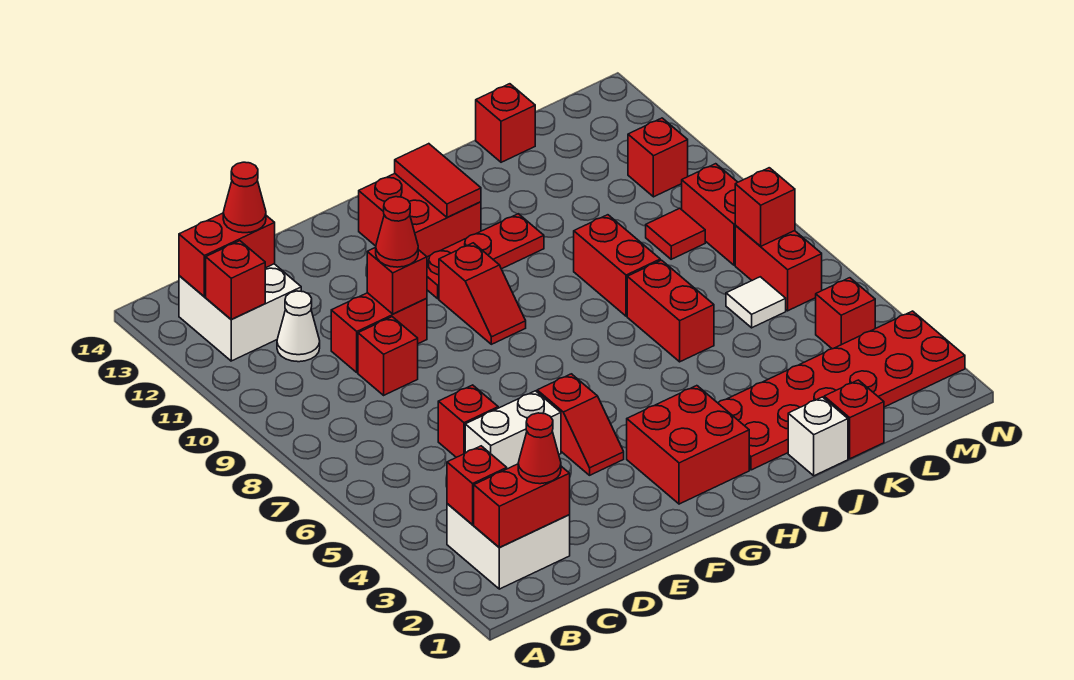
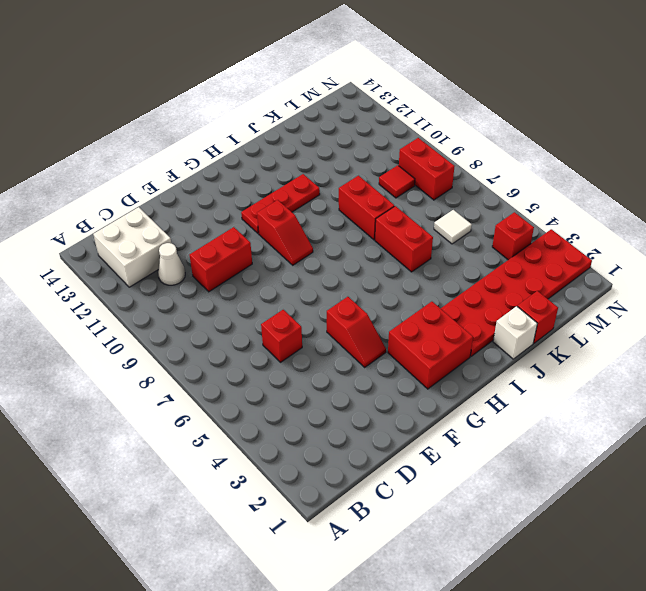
none -> white 2x2 brick [447,504,570,589]
none -> white 1x2 brick [465,391,561,469]
none -> red 1x1 brick [358,317,418,395]
none -> red 2x2 brick [359,174,481,257]

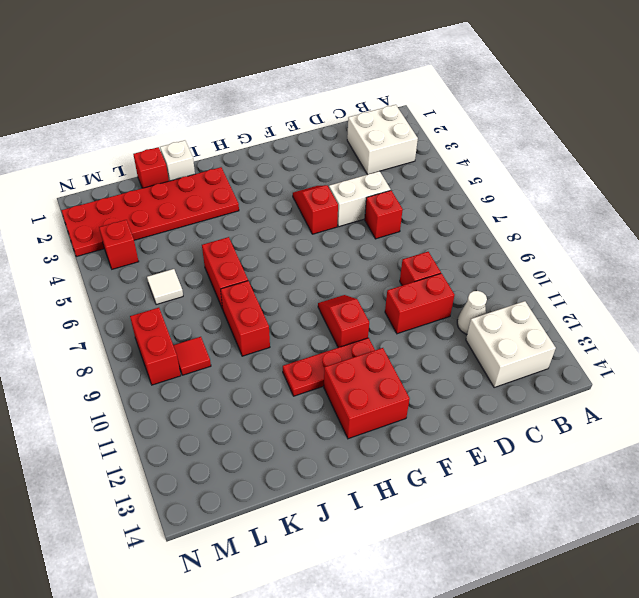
none -> red 2x2 brick [627,386,749,504]
none -> red 1x1 brick [476,84,535,162]
none -> red 1x2 brick [735,225,822,311]
none -> red 1x1 brick [628,118,688,197]

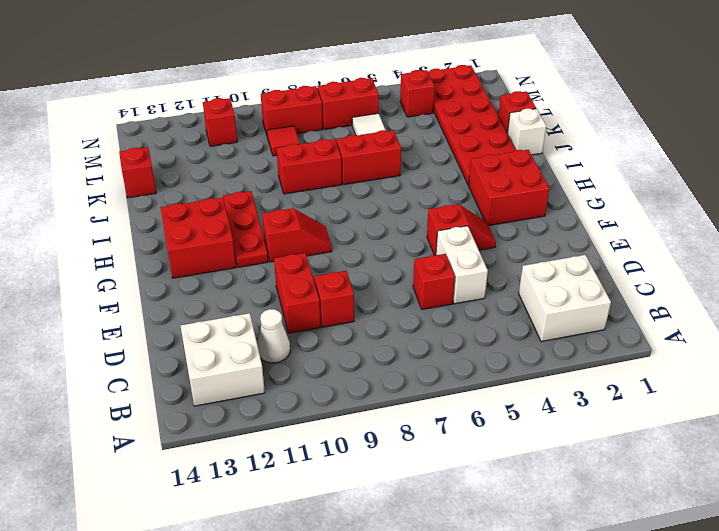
none -> red 1x2 brick [474,464,570,547]
none -> red 1x1 brick [447,446,507,525]
none -> red 1x1 brick [206,241,265,320]
none -> red 1x2 brick [179,213,275,297]

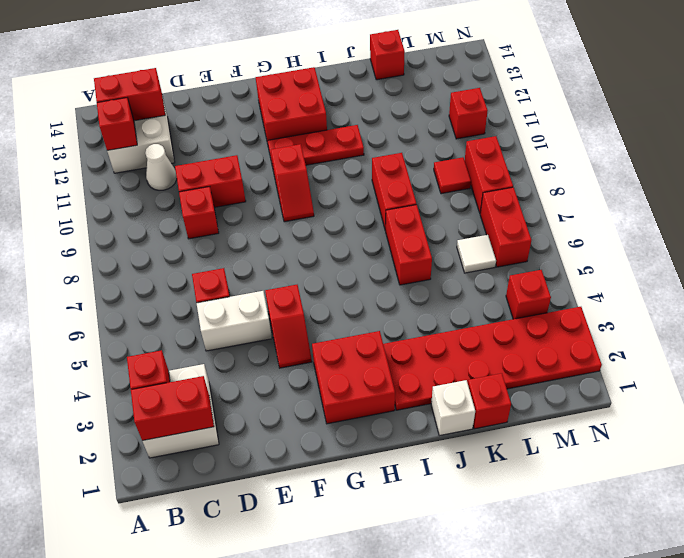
none -> red 1x1 brick [367,247,427,314]
none -> red 1x2 tile [395,144,481,218]
none -> red 1x1 brick [735,168,795,246]
none -> red 1x1 cone [518,413,561,484]

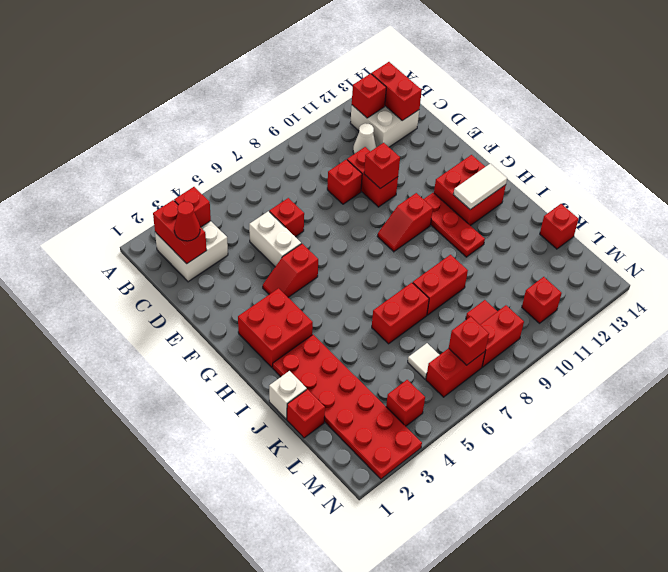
white 1x2 tile [453,164,507,210] -> red 1x2 tile [395,144,481,218]
none -> red 1x1 cone [223,162,266,233]
none -> red 1x1 cone [376,197,418,267]

